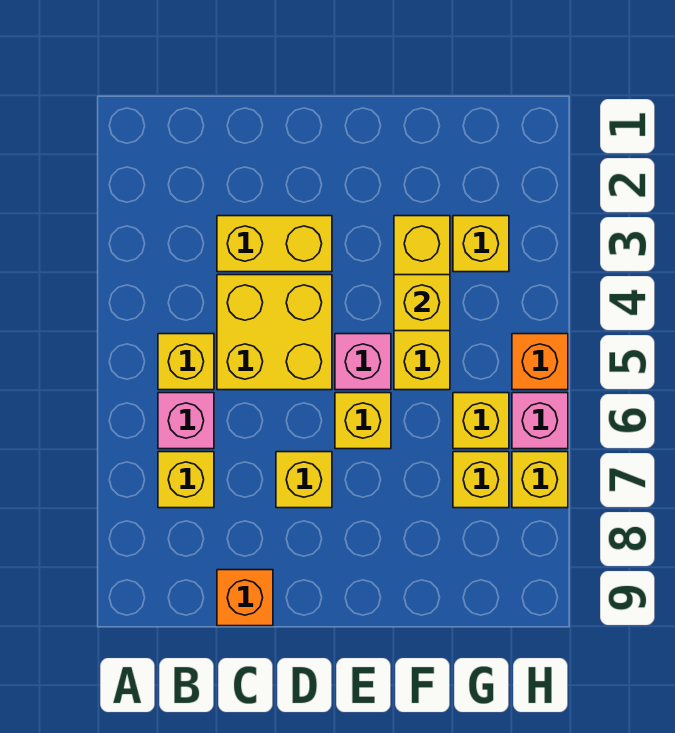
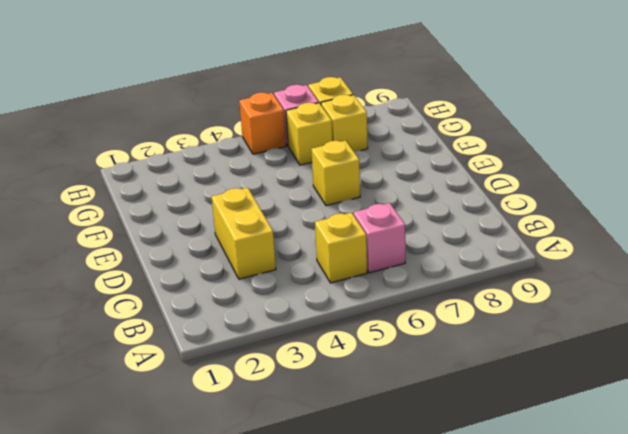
none -> yellow 1x1 brick [158,452,214,508]
none -> yellow 2x2 brick [217,275,332,390]
none -> orange 1x1 brick [217,570,273,626]

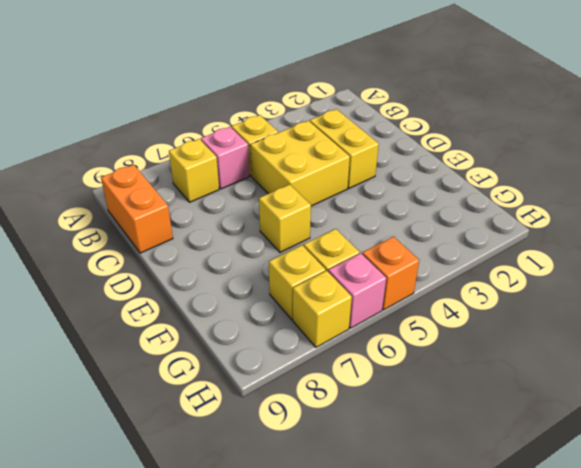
orange 1x2 brick [101,165,173,253] -> orange 1x1 brick [217,570,273,626]
none -> yellow 1x1 brick [276,452,332,508]
none -> pink 1x1 brick [335,334,391,390]
none -> yellow 1x3 brick [394,216,450,390]

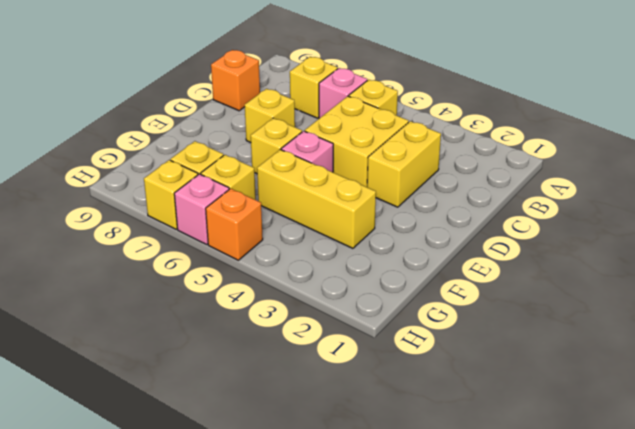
none -> yellow 1x1 brick [453,216,509,272]
none -> yellow 1x1 brick [394,275,450,331]

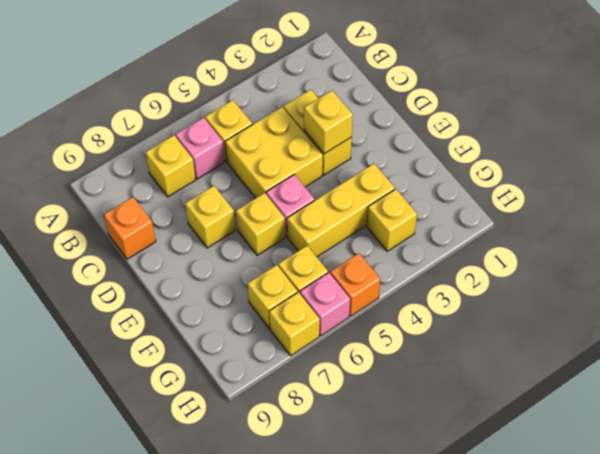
yellow 1x1 brick [304,91,353,154] -> yellow 1x1 brick moved to [394,275,450,331]

